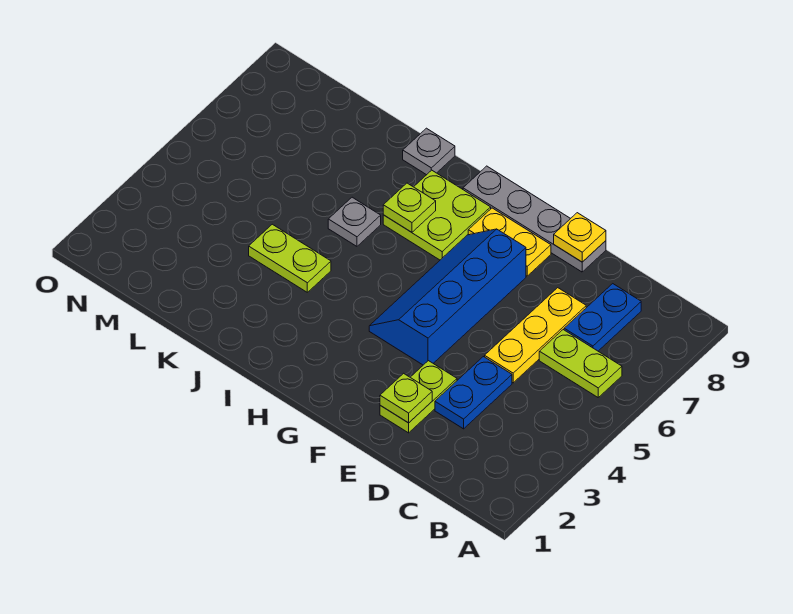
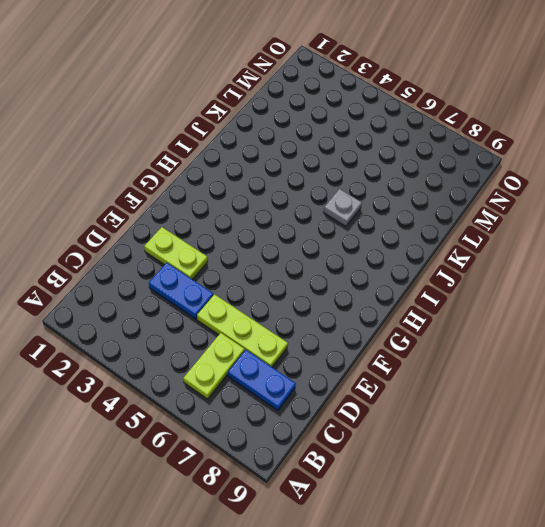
lime 1x3 plate [197,294,288,367] -> yellow 1x3 plate [485,288,586,383]
none -> grey 1x4 plate [463,166,606,272]
none -> blue 2x4 slope [369,229,526,365]
none -> yellow 1x2 plate [468,208,551,276]

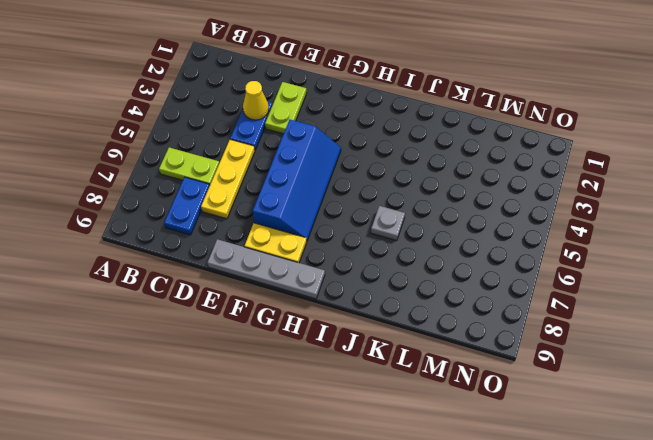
yellow 1x1 cone [243,81,269,120] -> none
none -> lime 2x2 plate [383,170,491,260]
none -> lime 1x2 plate [249,224,331,292]
none -> grey 1x1 plate [403,128,455,175]

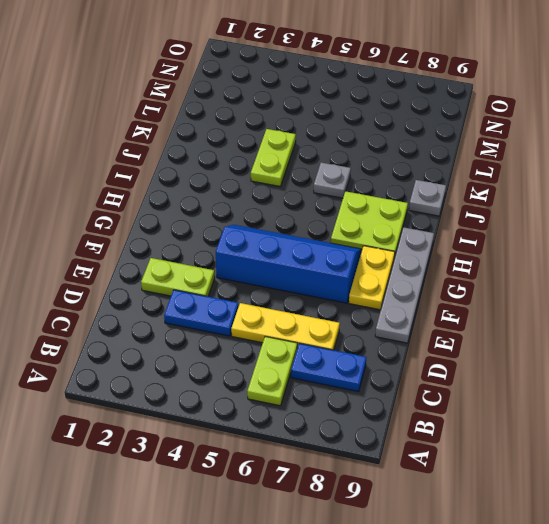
none -> lime 1x1 plate [380,373,432,423]
none -> yellow 1x1 plate [554,213,606,262]
none -> lime 1x1 plate [383,183,436,232]

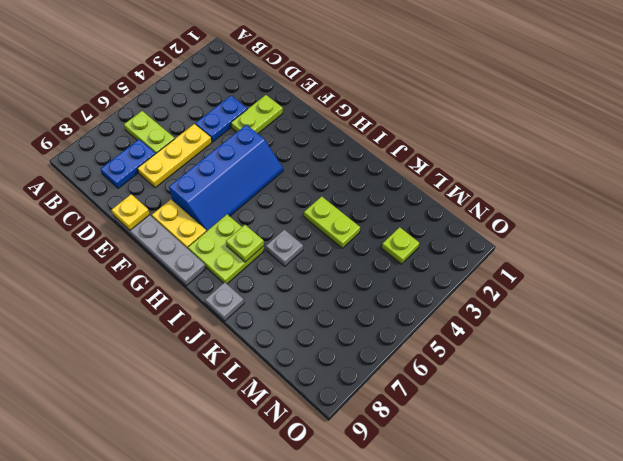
lime 1x1 plate [382,227,419,264] -> lime 1x1 plate moved to [380,373,432,423]

